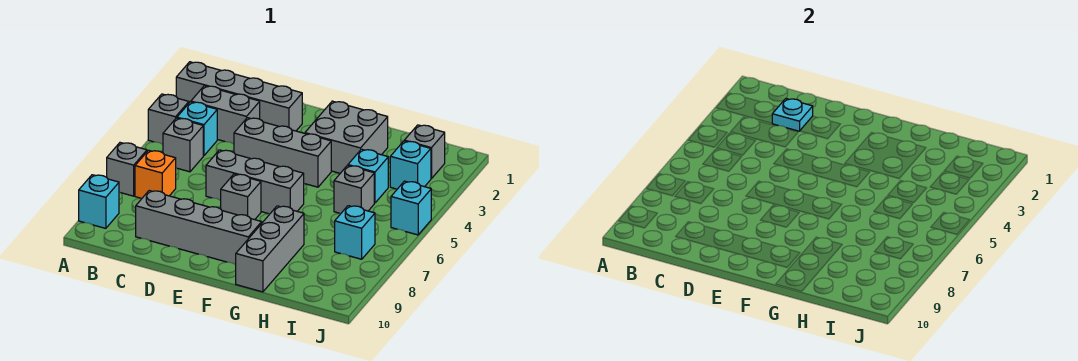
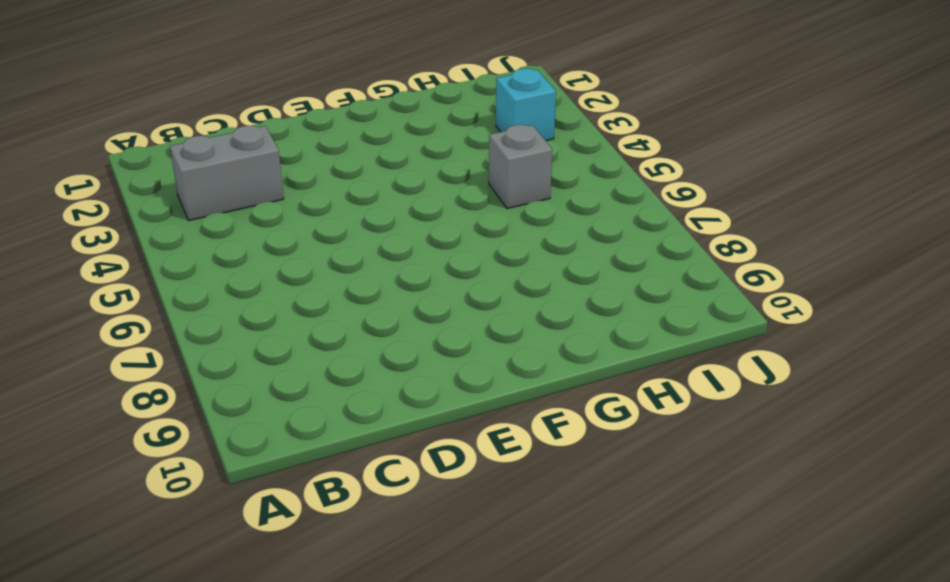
none -> grey 1x4 brick [176,62,302,131]
none -> grey 1x1 brick [148,94,189,144]
none -> grey 1x1 brick [107,143,147,196]

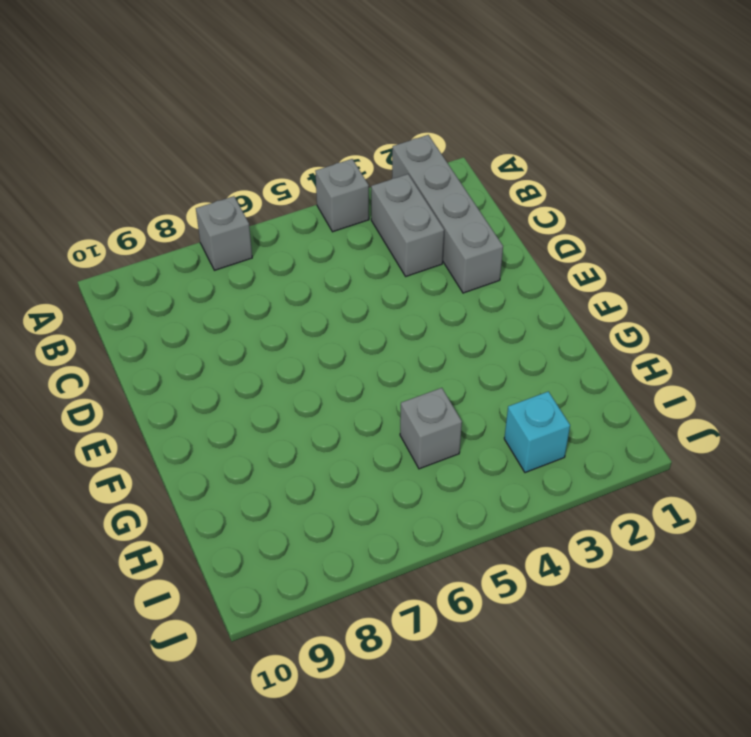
none -> cyan 1x1 brick [79,175,119,228]
none -> cyan 1x1 brick [177,102,217,156]
none -> grey 1x1 brick [163,118,203,172]

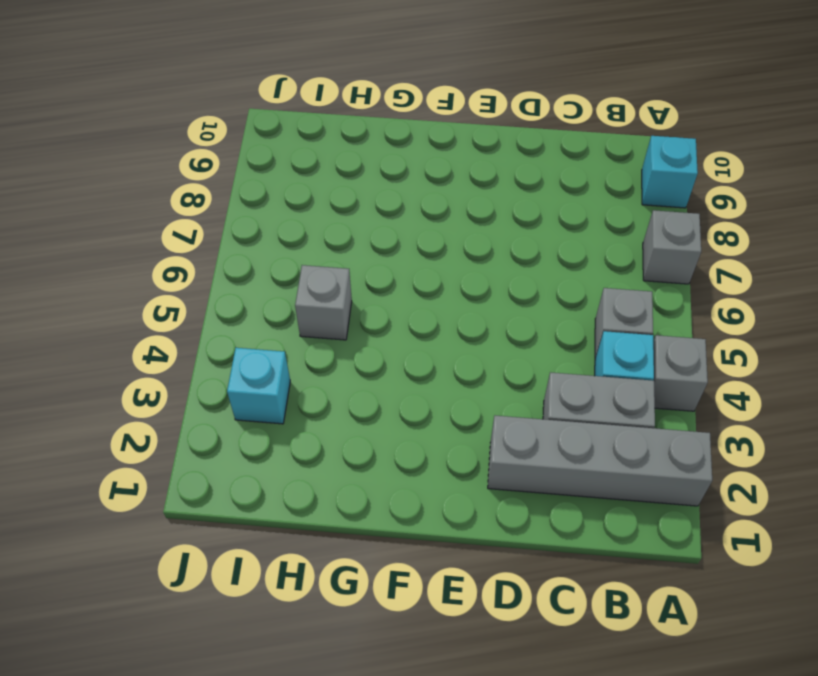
none -> orange 1x1 brick [135,150,176,198]
none -> grey 1x4 brick [136,191,262,264]
none -> grey 1x3 brick [234,118,331,187]

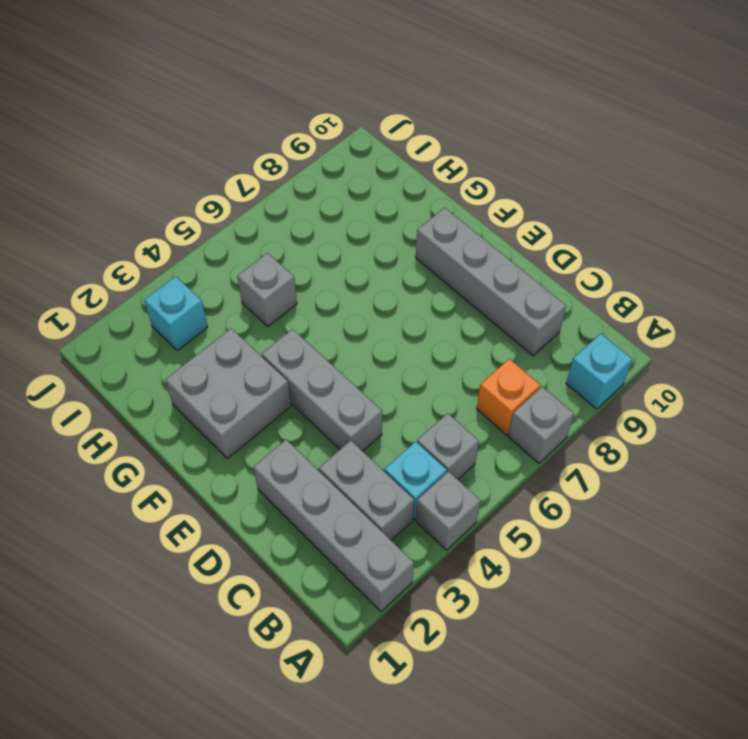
none -> grey 1x3 brick [206,150,304,214]
none -> grey 1x1 brick [220,174,261,220]
none -> grey 1x3 brick [235,206,304,292]

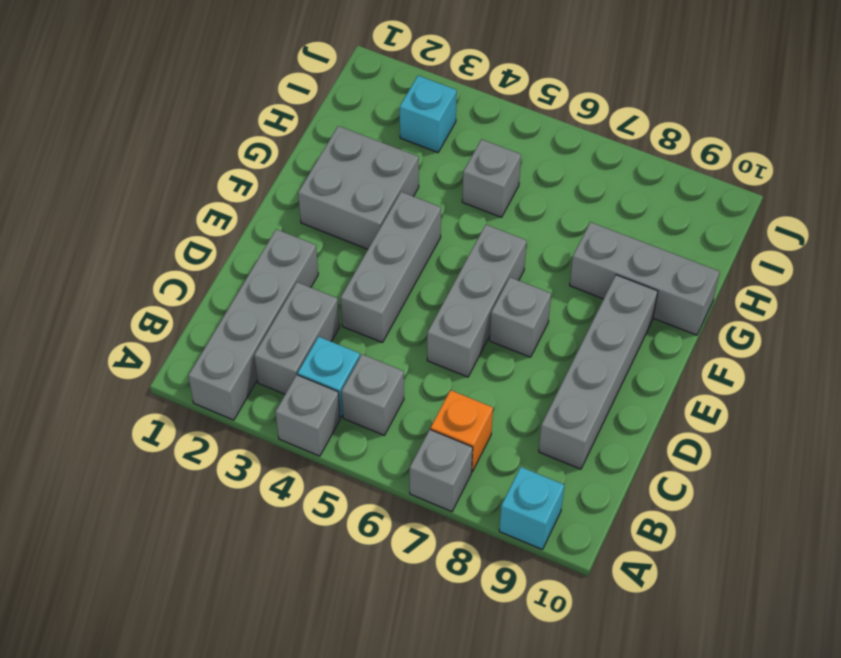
none -> cyan 1x1 brick [348,149,388,203]
none -> grey 1x1 brick [404,125,445,179]
none -> cyan 1x1 brick [335,206,375,259]

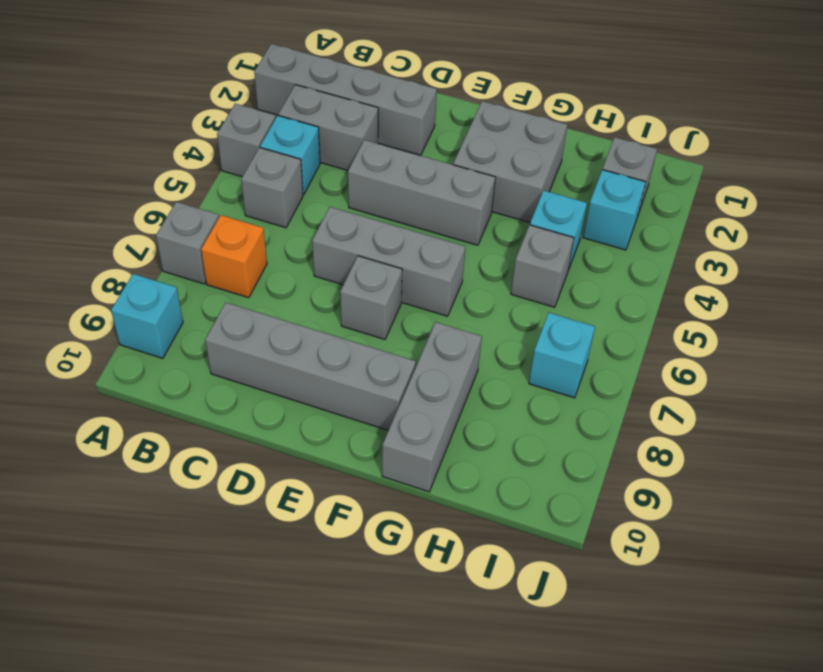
none -> cyan 1x1 brick [391,181,431,235]
none -> cyan 1x1 plate [772,99,813,131]

